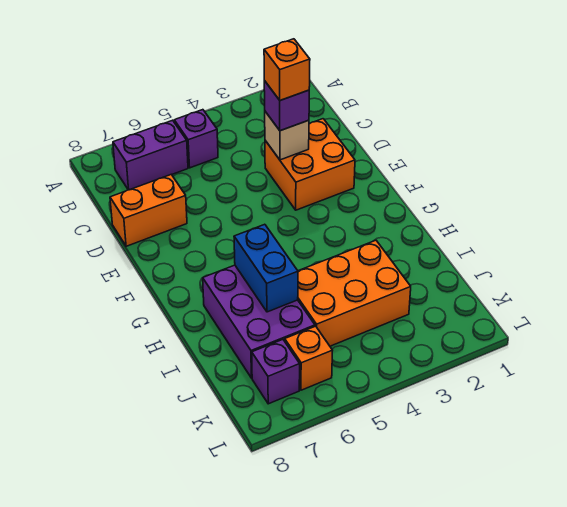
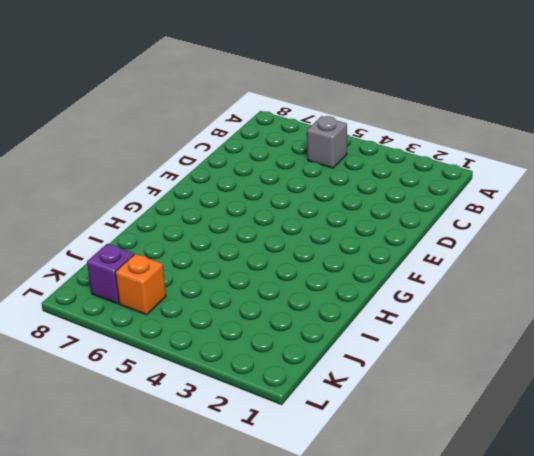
grey 1x1 brick [307,116,347,168] -> purple 1x1 brick [174,110,218,168]
none -> purple 1x2 brick [113,120,188,190]
none -> orange 2x2 brick [265,119,355,210]
none -> orange 1x2 brick [110,174,187,246]

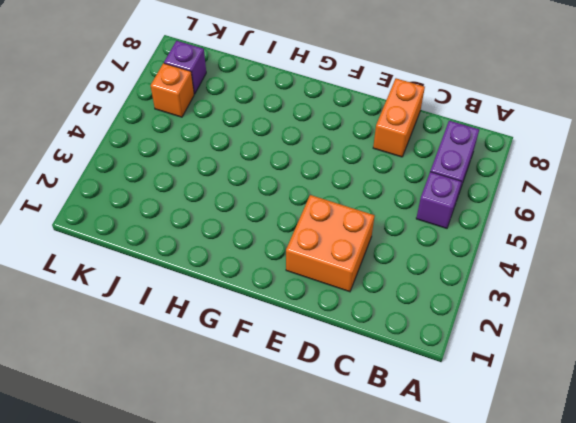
none -> purple 2x3 brick [203,265,315,378]
none -> orange 2x3 brick [298,240,411,346]
none -> tan 1x1 brick [265,112,309,160]

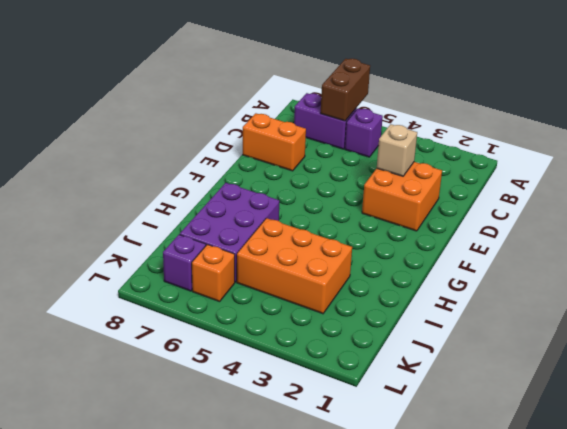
brown 1x2 brick [320,59,370,121] -> none
none -> blue 1x2 brick [234,224,298,312]
none -> purple 1x1 brick [264,81,309,131]
none -> orange 1x1 brick [264,39,310,100]

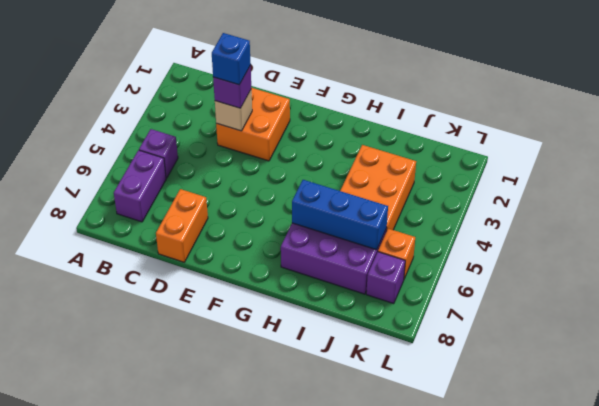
blue 1x1 brick [212,33,251,85] -> orange 1x1 brick [264,39,310,100]
blue 1x3 brick [292,180,388,250] -> blue 1x2 brick [234,224,298,312]

